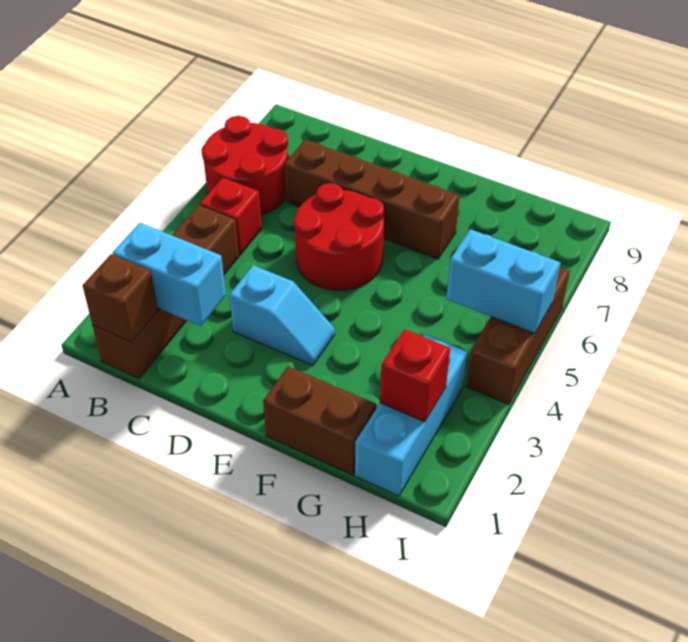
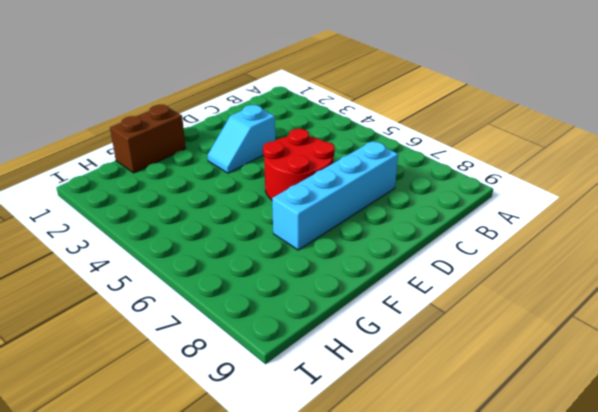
cyan 1x4 brick [272,141,398,250] -> brown 1x4 brick [284,140,460,259]
none -> red 2x2 round brick [201,116,288,215]
none -> brown 1x4 brick [93,205,239,379]
none -> red 1x1 brick [200,178,262,255]

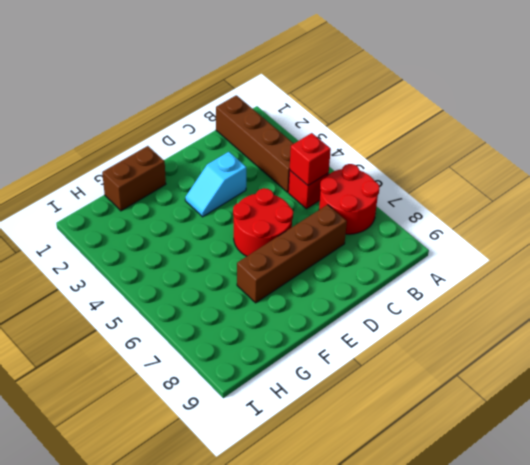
red 1x1 brick [290,133,331,185] -> red 1x1 brick moved to [380,329,450,422]
none -> cyan 1x3 brick [355,334,467,496]
none -> brown 1x3 brick [466,267,570,405]
none -> brown 1x1 brick [83,254,158,342]

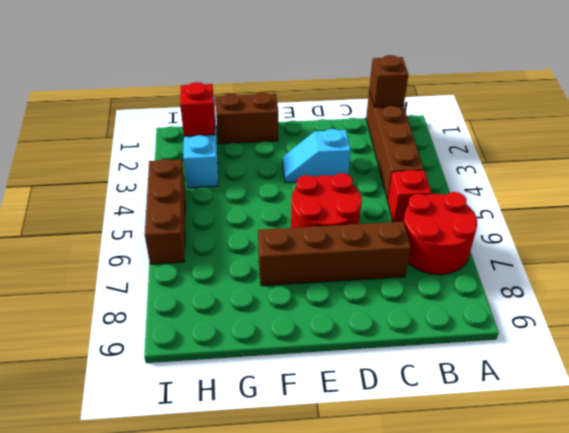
none -> cyan 1x2 brick [113,223,226,326]
none -> cyan 1x2 brick [446,229,560,333]

